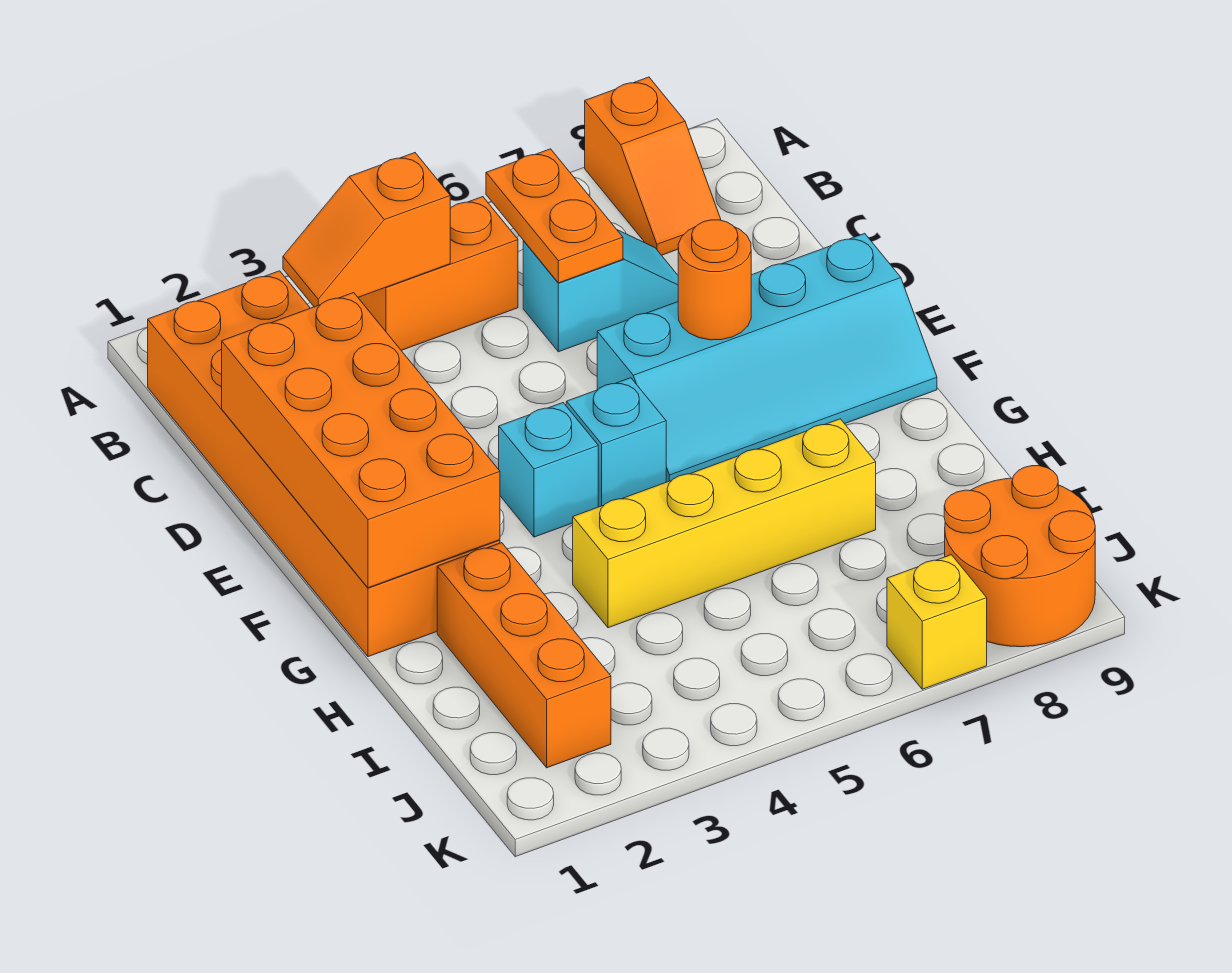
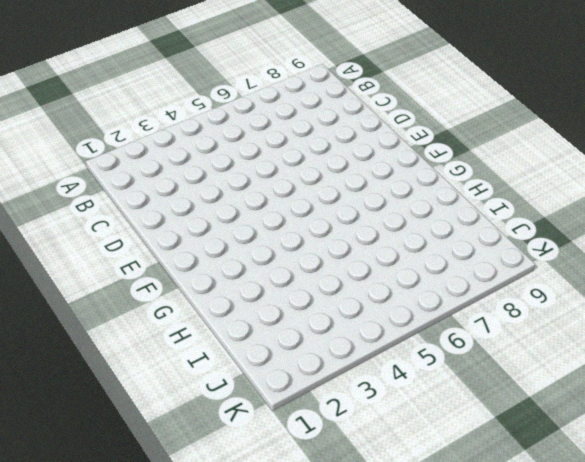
none -> orange 1x2 slope [585,77,721,255]
none -> orange 2x6 brick [148,271,500,657]
none -> orange 1x2 brick [358,197,518,350]

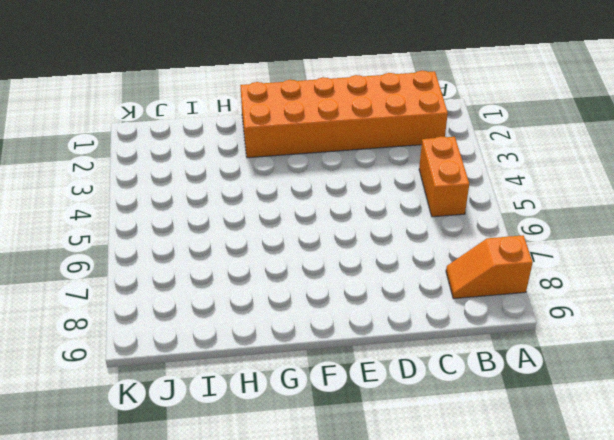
none -> cyan 1x2 slope [523,230,678,352]
none -> cyan 2x4 slope [597,233,937,482]
none -> cyan 1x1 brick [499,403,598,537]

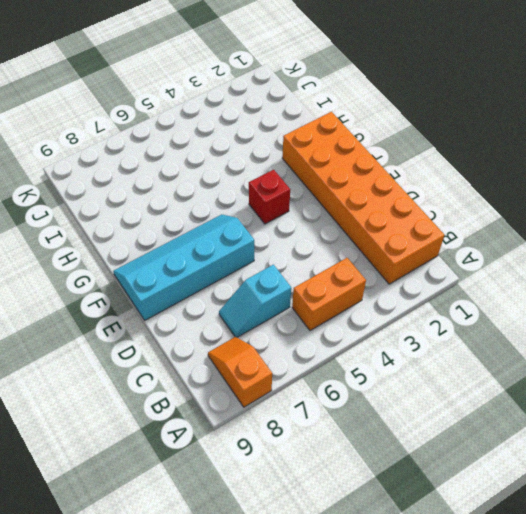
red 1x1 brick [249,170,290,224] -> cyan 1x1 brick [499,403,598,537]
none -> cyan 1x1 brick [566,378,666,507]
none -> orange 1x3 brick [437,543,611,768]
none -> yellow 1x4 brick [573,419,876,628]

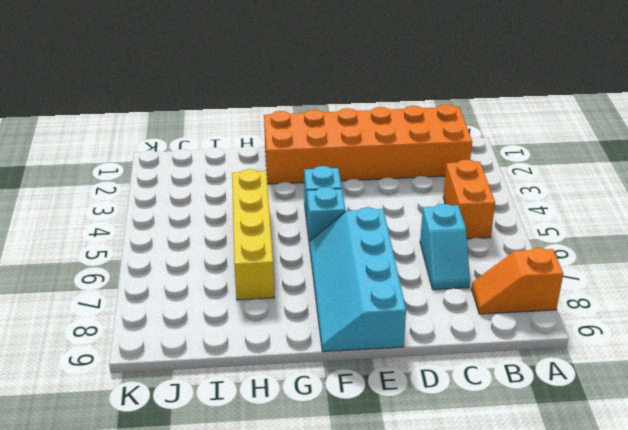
none -> orange 1x3 brick [437,543,611,768]
none -> orange 2x2 round brick [944,466,1095,647]
none -> yellow 1x1 brick [887,555,987,689]

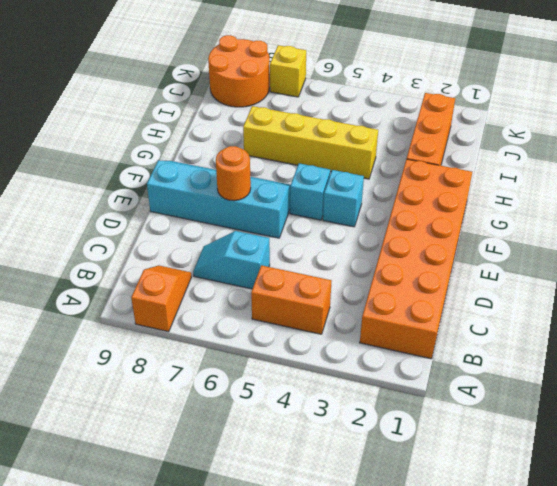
none -> orange 1x2 slope [283,153,450,307]
none -> orange 1x2 plate [486,149,623,283]
none -> orange 2x4 brick [222,293,500,588]

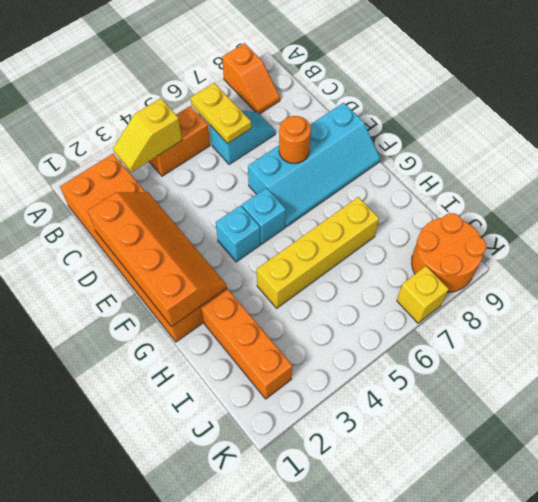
yellow 1x2 slope [113,98,182,172] -> orange 1x2 slope [283,153,450,307]
yellow 1x2 plate [191,83,251,144] -> orange 1x2 plate [486,149,623,283]
orange 2x4 slope [88,192,227,327] -> orange 2x4 brick [222,293,500,588]

